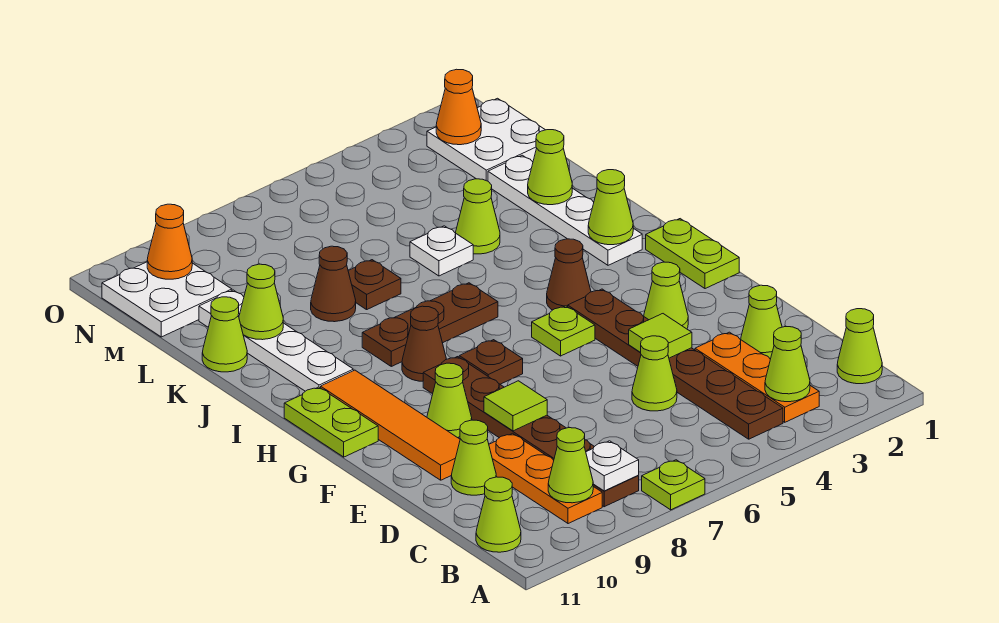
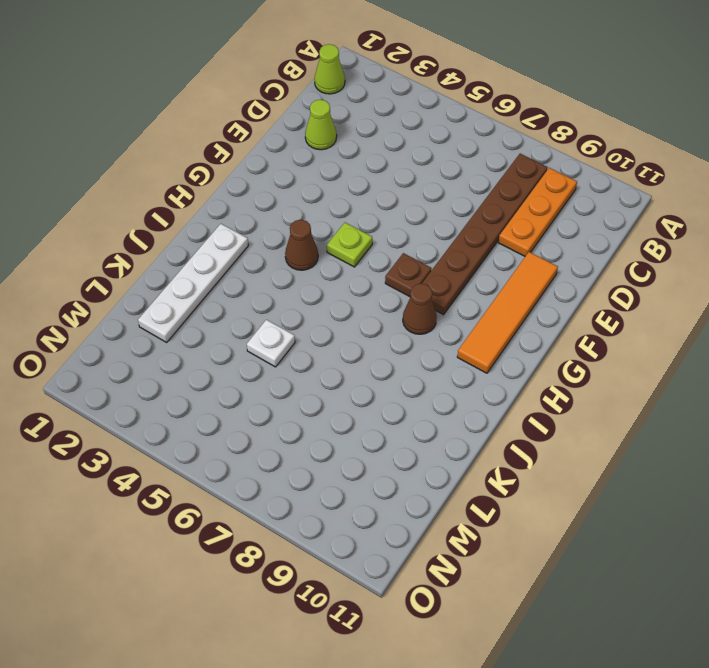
none -> lime 1x1 plate [642,460,705,510]
none -> orange 1x3 plate [695,332,819,422]
none -> brown 1x6 plate [568,289,783,439]
none -> lime 1x1 cone [476,477,521,552]

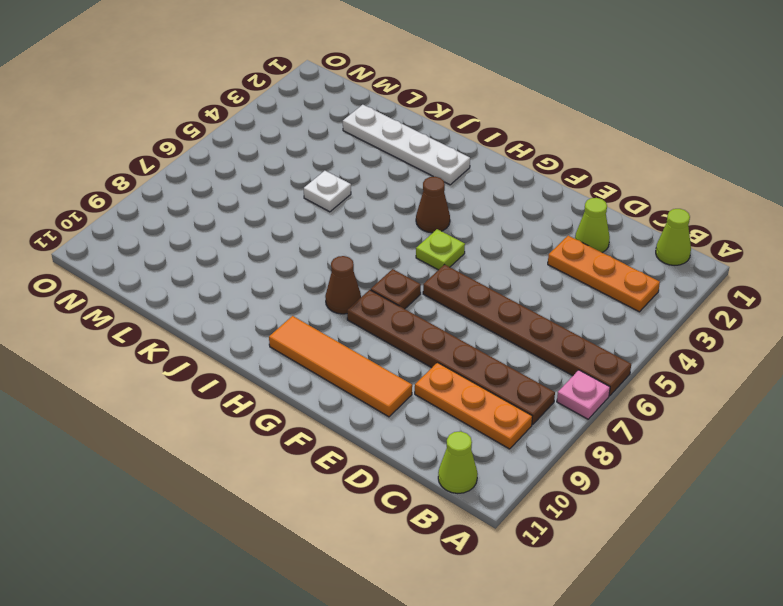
brown 1x6 plate [423,265,631,396] -> brown 1x6 plate moved to [568,289,783,439]
pink 1x1 plate [557,370,610,419] -> lime 1x1 plate [642,460,705,510]
none -> lime 1x1 cone [632,336,677,411]
none -> lime 1x1 cone [451,420,496,495]
none -> lime 1x1 cone [644,262,688,329]
none -> lime 1x1 cone [427,363,472,438]

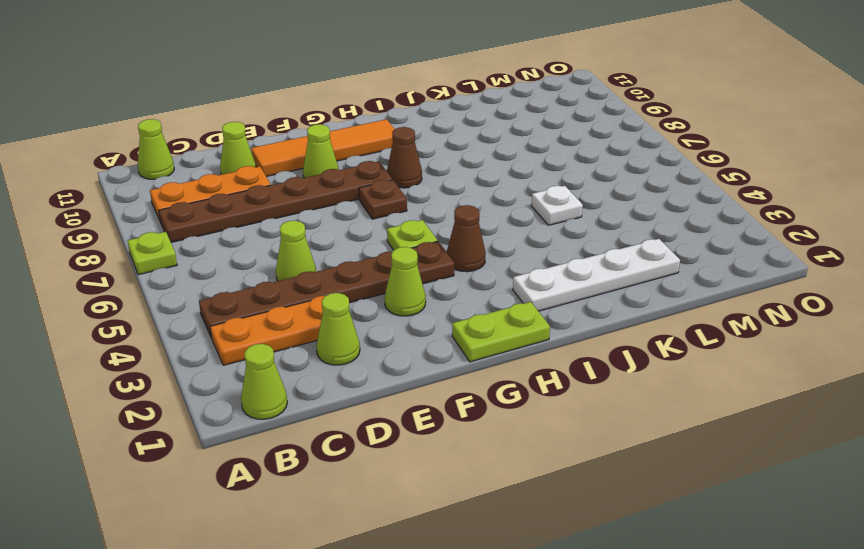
none -> lime 1x2 plate [284,387,378,457]
none -> brown 1x3 plate [362,283,498,366]
none -> white 1x4 plate [199,290,353,391]
none -> lime 1x1 cone [456,179,500,254]

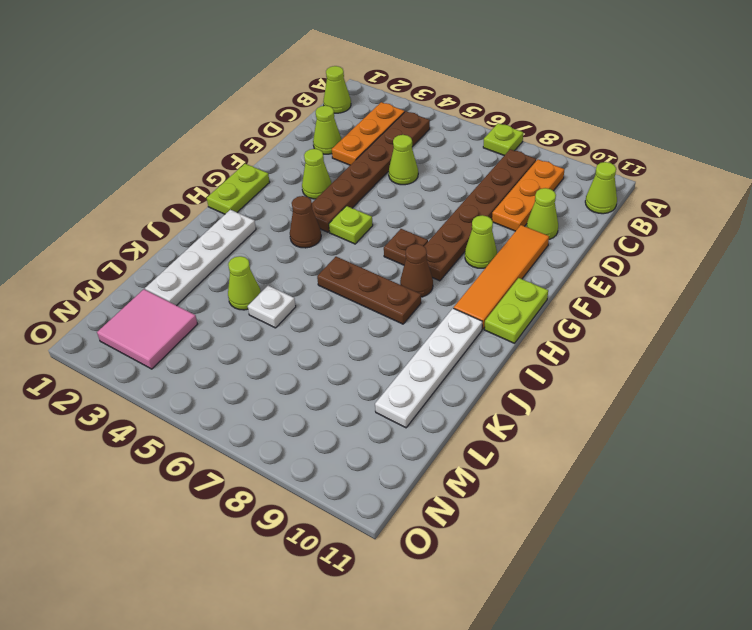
pink 2x2 tile [97,289,197,369] -> white 2x2 plate [427,98,545,181]
none -> brown 1x1 plate [348,260,401,310]
none -> brown 1x1 cone [311,246,356,322]
none -> lime 1x1 cone [202,297,247,372]
none -> white 2x2 plate [102,262,232,337]

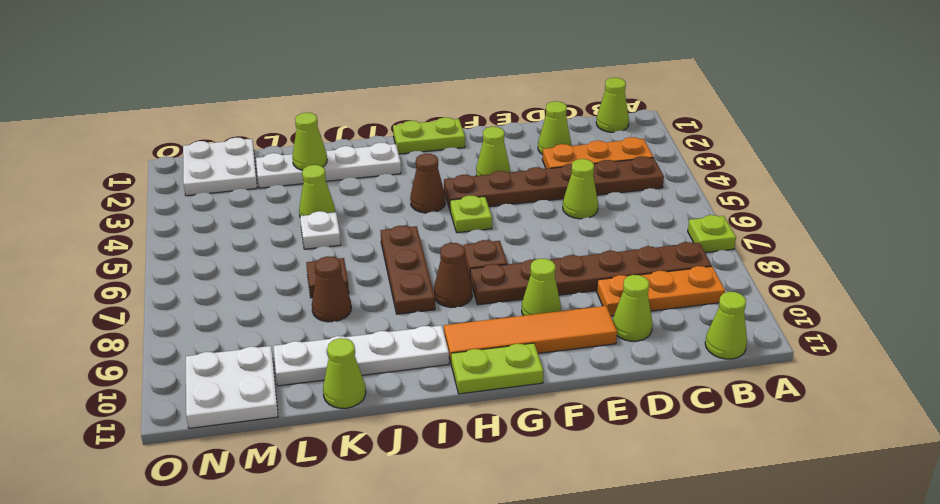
none -> lime 1x1 cone [765,327,810,402]
none -> white 1x1 plate [586,441,639,491]
none -> lime 1x1 cone [548,428,593,503]
none -> lime 1x1 tile [629,314,692,358]

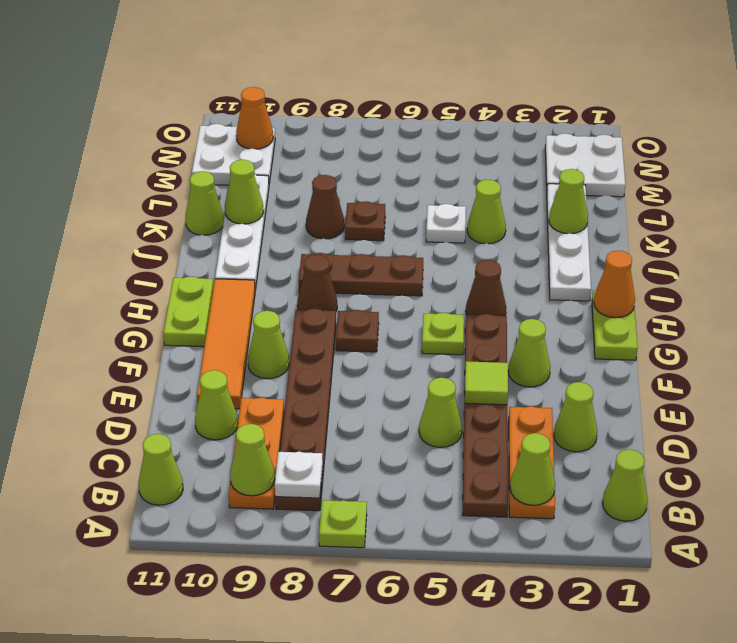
orange 1x1 cone [594,251,635,318] -> orange 1x1 cone moved to [436,69,481,145]
none -> lime 1x1 tile [484,381,547,431]
none -> lime 1x1 cone [588,170,633,245]

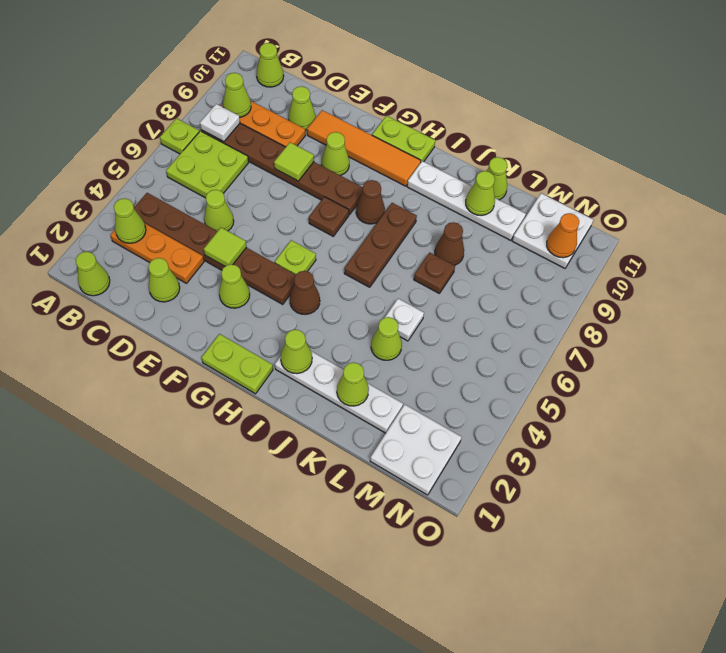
lime 2x2 plate [166,131,249,198] -> none
none -> orange 1x1 cone [436,69,481,145]

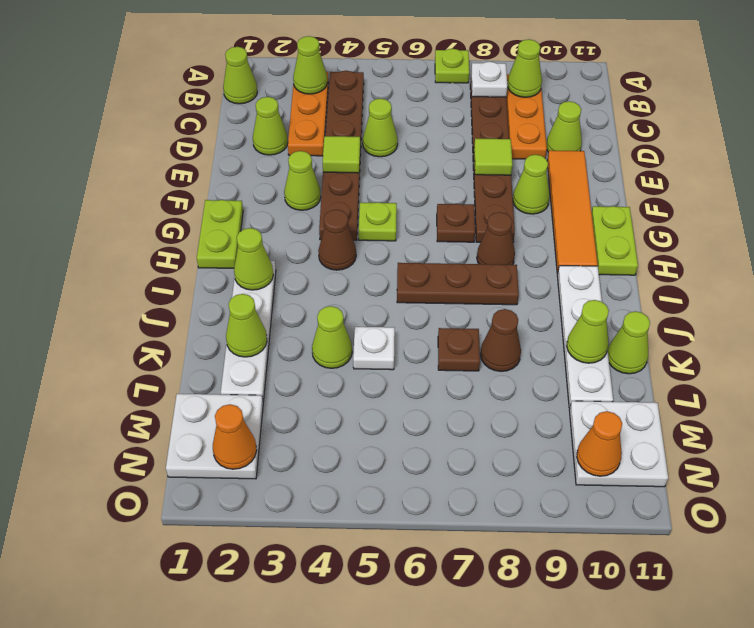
none -> lime 1x1 cone [476,477,521,552]

